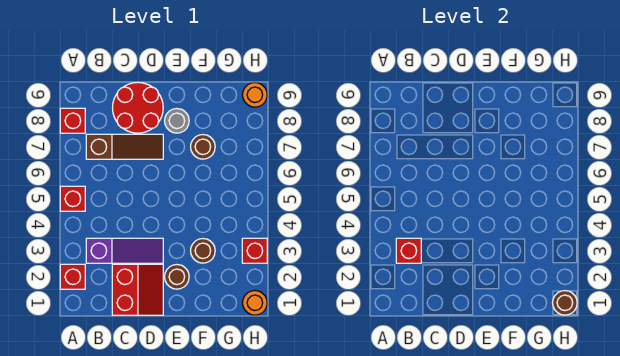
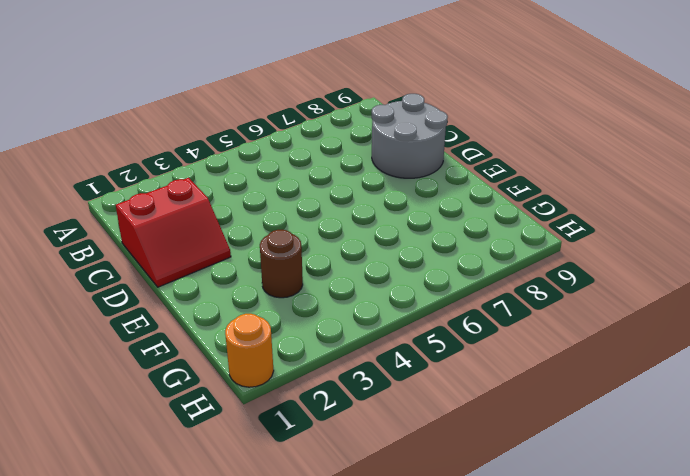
grey 2x2 round brick [372,94,448,178] -> red 2x2 round brick [113,82,163,133]
none -> red 1x1 brick [60,264,85,289]
none -> red 1x1 brick [60,186,85,211]
none -> red 1x1 brick [60,108,85,133]

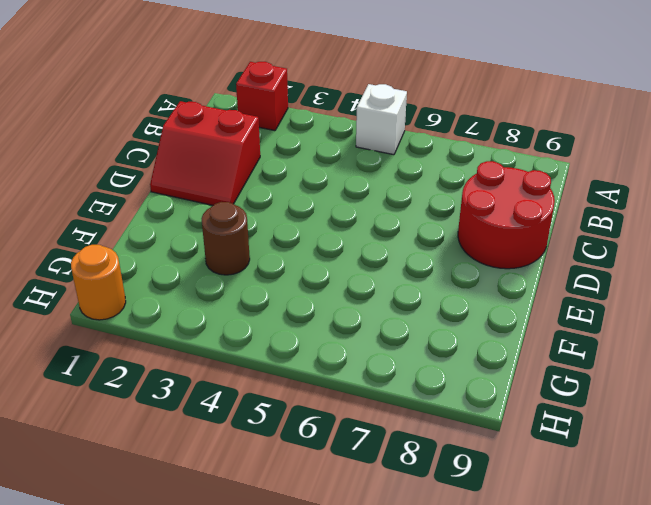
white 1x1 brick [356,84,407,155] -> red 1x1 brick [60,186,85,211]
none -> red 1x1 brick [60,108,85,133]
none -> purple 1x3 slope [86,238,163,263]
none -> brown 1x3 slope [86,134,163,159]

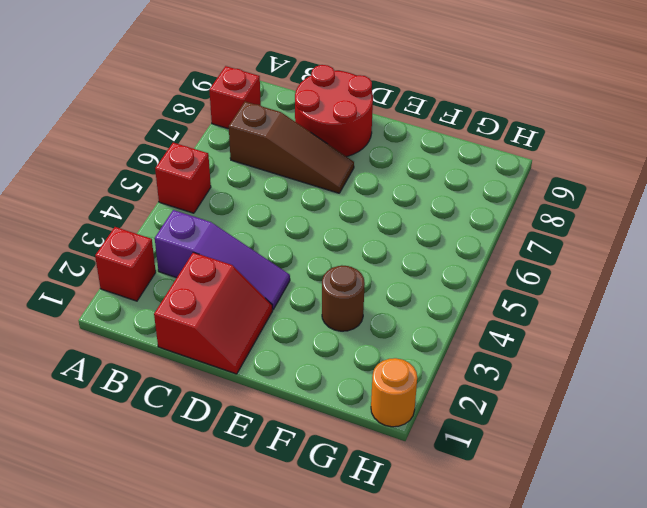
none -> brown 1x1 round brick [165,265,189,289]
none -> grey 1x1 round brick [165,109,189,133]
none -> brown 1x1 round brick [191,135,215,159]

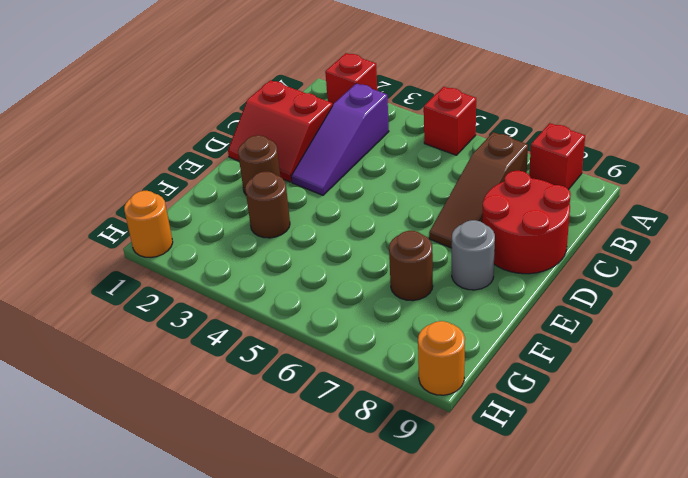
none -> red 1x1 brick [242,238,267,263]
none -> red 1x1 brick [396,238,421,263]
none -> brown 1x1 round brick [553,291,577,315]

